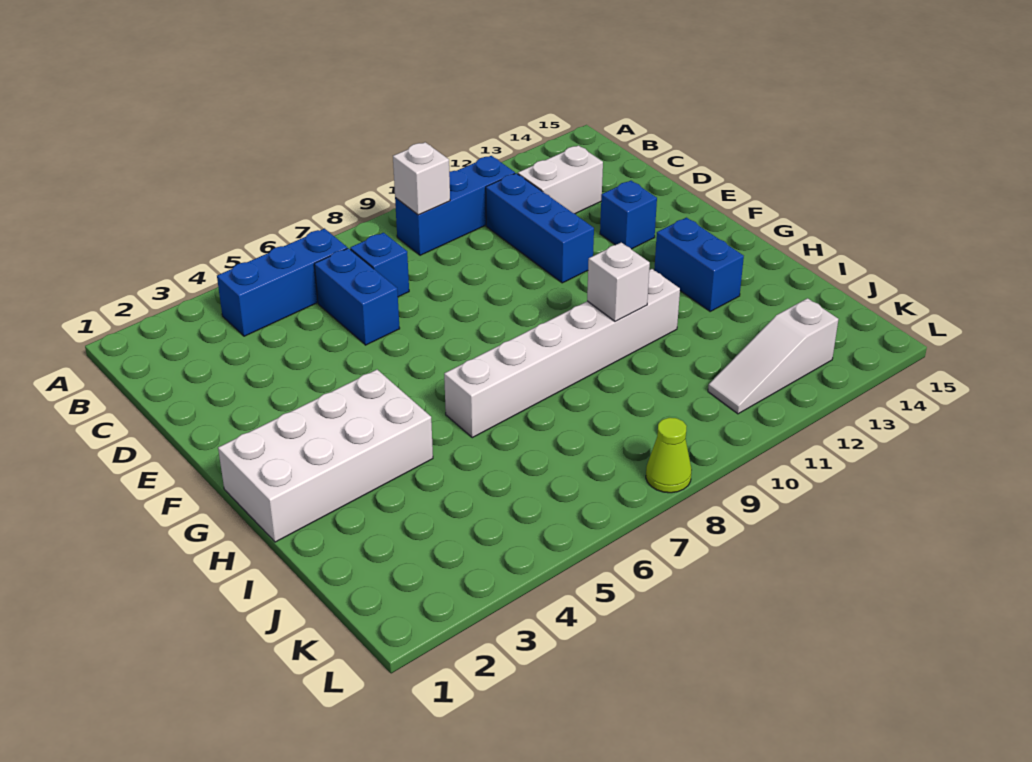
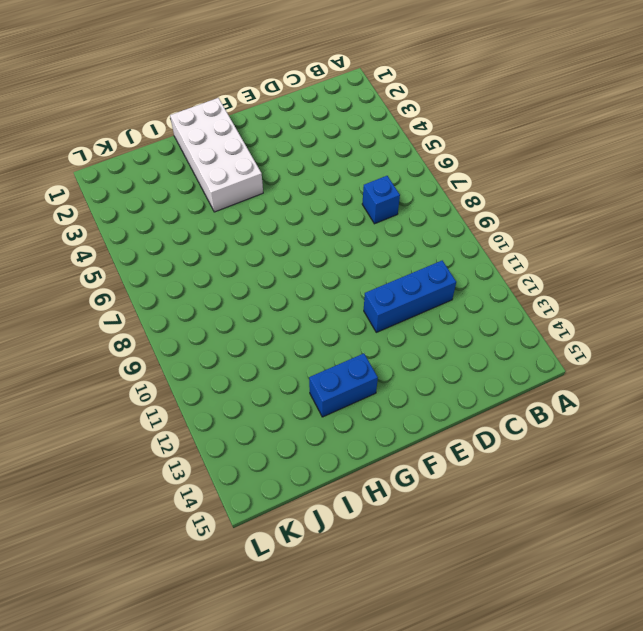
none -> blue 1x3 brick [217,229,347,336]
none -> blue 1x3 brick [395,156,515,255]
none -> blue 1x2 brick [314,248,400,345]

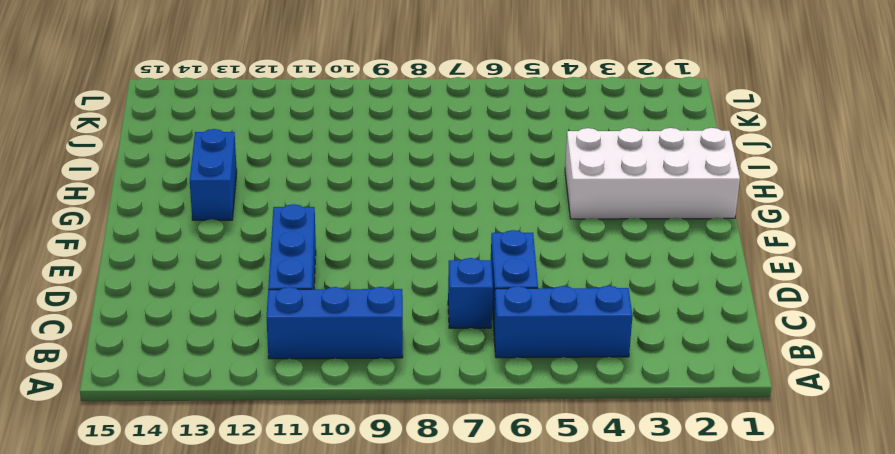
none -> white 1x2 brick [518,145,603,214]
none -> blue 1x1 brick [600,181,657,249]
none -> white 1x6 brick [444,269,680,438]

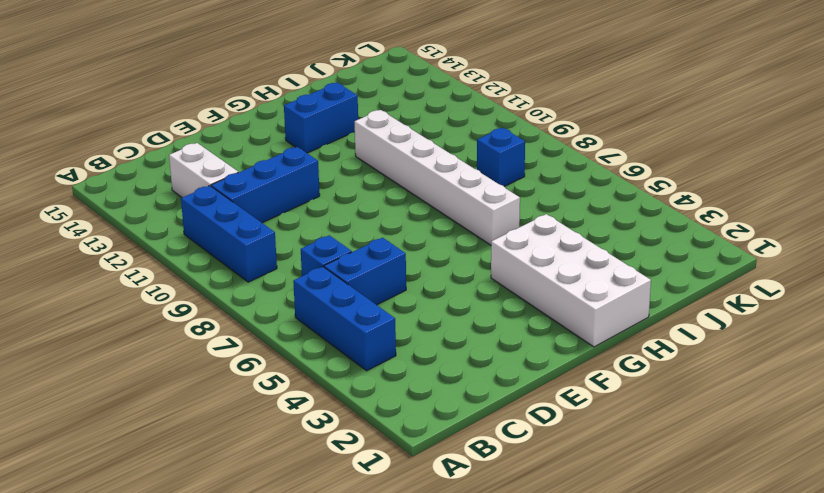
blue 1x1 brick [477,128,525,186] -> blue 1x1 brick moved to [600,181,657,249]
none -> white 1x3 slope [708,298,838,414]
none -> lime 1x1 cone [646,418,692,493]
none -> white 1x1 brick [393,142,450,215]

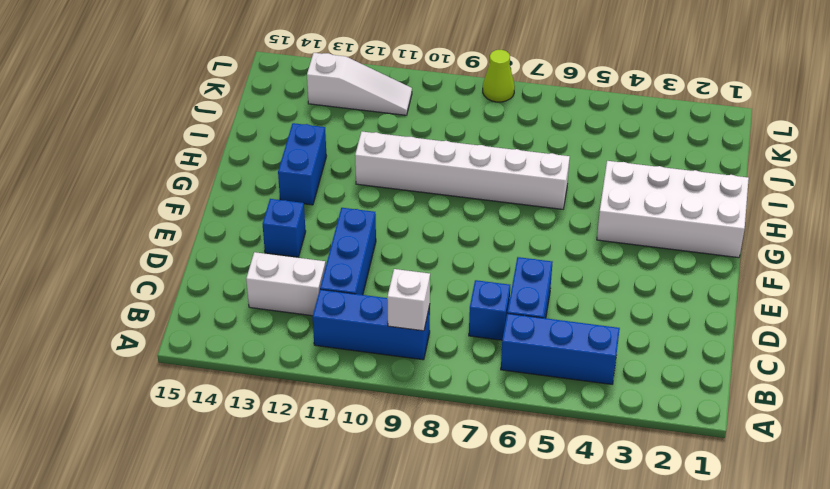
none -> white 1x1 brick [587,243,650,322]

